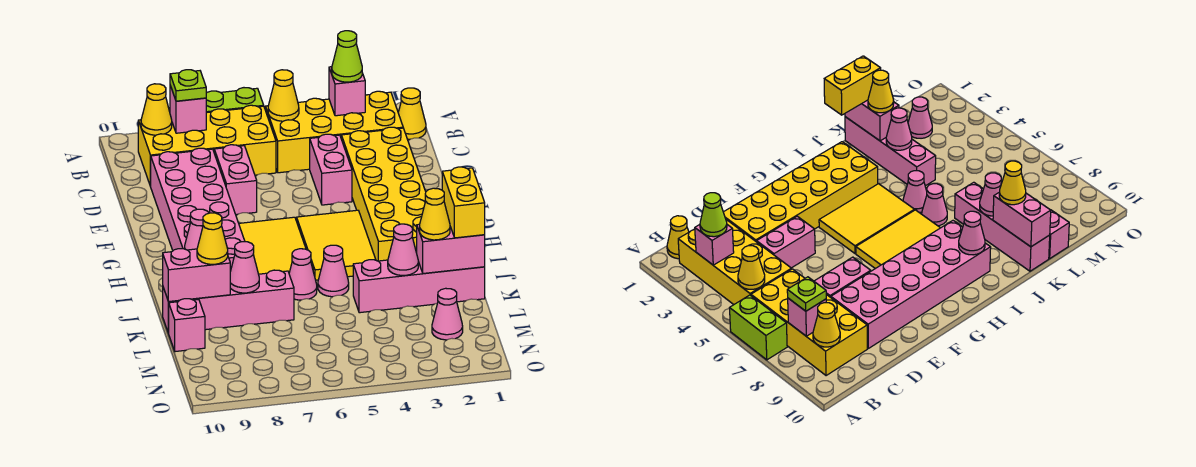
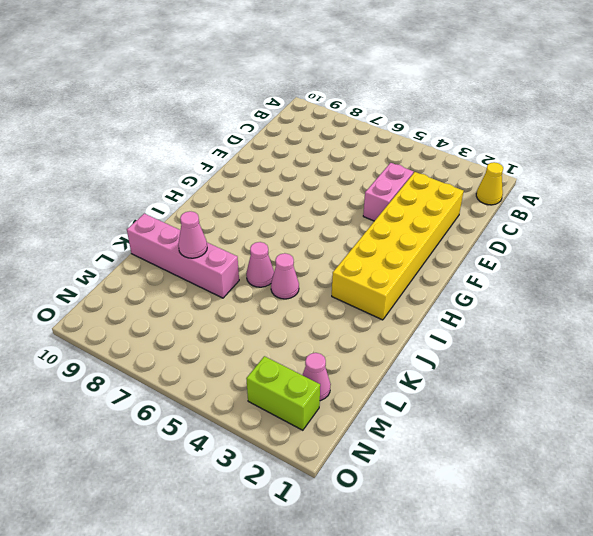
lime 1x2 brick [246,356,320,430] -> lime 1x2 brick moved to [206,88,264,113]
none -> yellow 2x4 brick [265,91,403,173]
none -> yellow 2x4 brick [138,105,276,187]
none -> pink 1x2 brick [214,145,257,215]
none -> pink 2x6 brick [151,148,245,271]

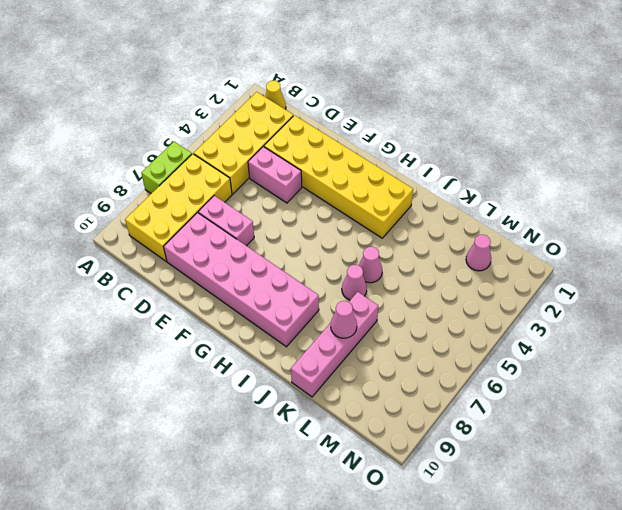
none -> yellow 2x3 tile [297,210,376,280]
none -> yellow 2x3 tile [239,217,306,274]
none -> pink 1x4 brick [353,260,485,313]
none -> pink 1x1 brick [169,299,205,352]

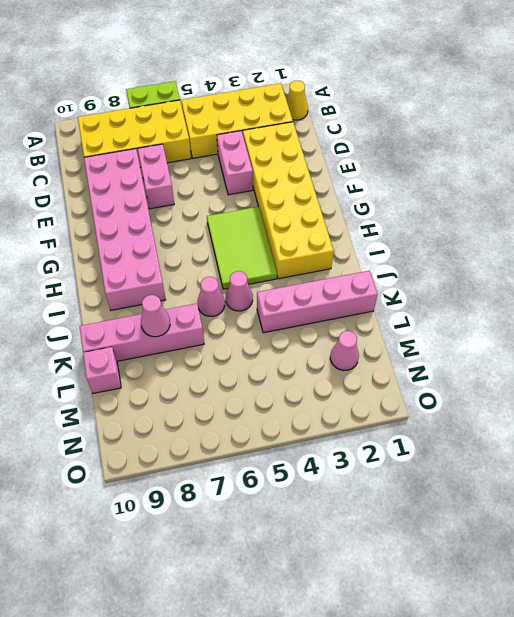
lime 2x3 tile [207,207,277,289] -> yellow 2x3 tile [297,210,376,280]
none -> yellow 2x3 tile [239,217,306,274]
none -> pink 1x1 brick [329,67,365,116]
none -> yellow 1x1 cone [268,70,299,121]
none -> pink 1x1 brick [170,86,206,133]

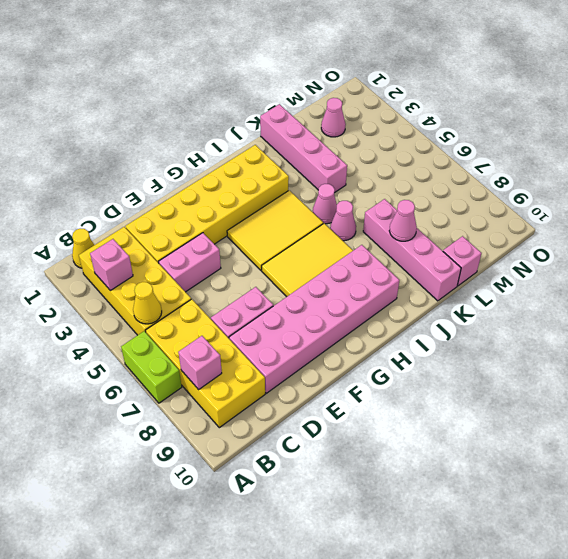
none -> yellow 1x1 cone [141,84,172,135]
none -> pink 1x1 cone [185,209,209,250]
none -> pink 1x2 brick [417,224,485,273]
none -> pink 1x1 cone [388,224,418,275]

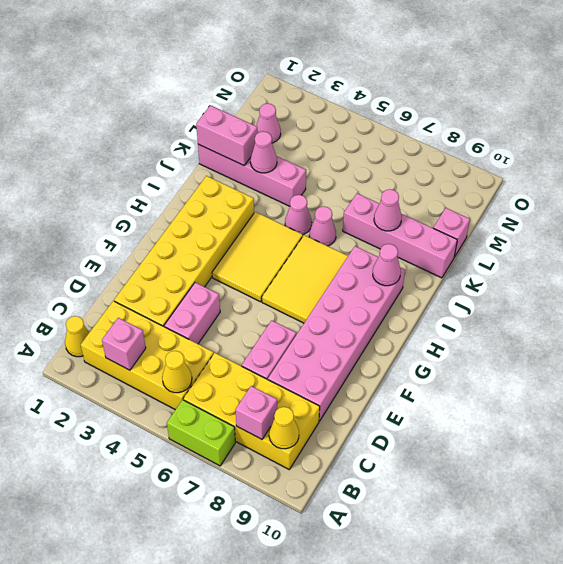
none -> pink 1x2 brick [163,249,230,302]
none -> lime 1x1 cone [332,31,362,82]
none -> lime 1x1 plate [170,70,206,101]
none -> yellow 1x2 brick [442,167,485,238]

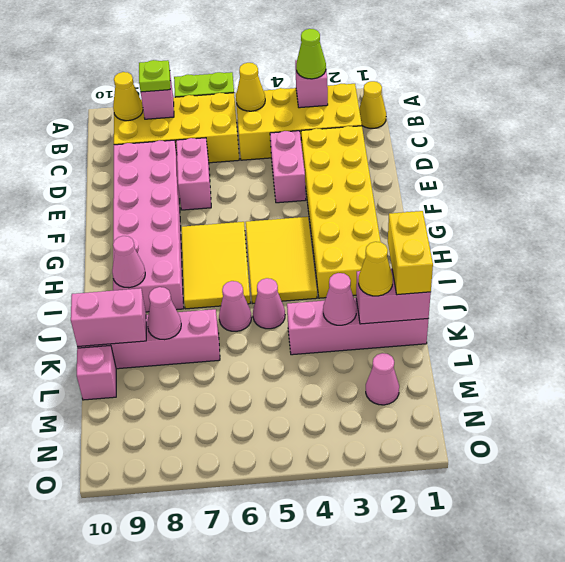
none -> yellow 1x1 cone [197,213,228,264]

